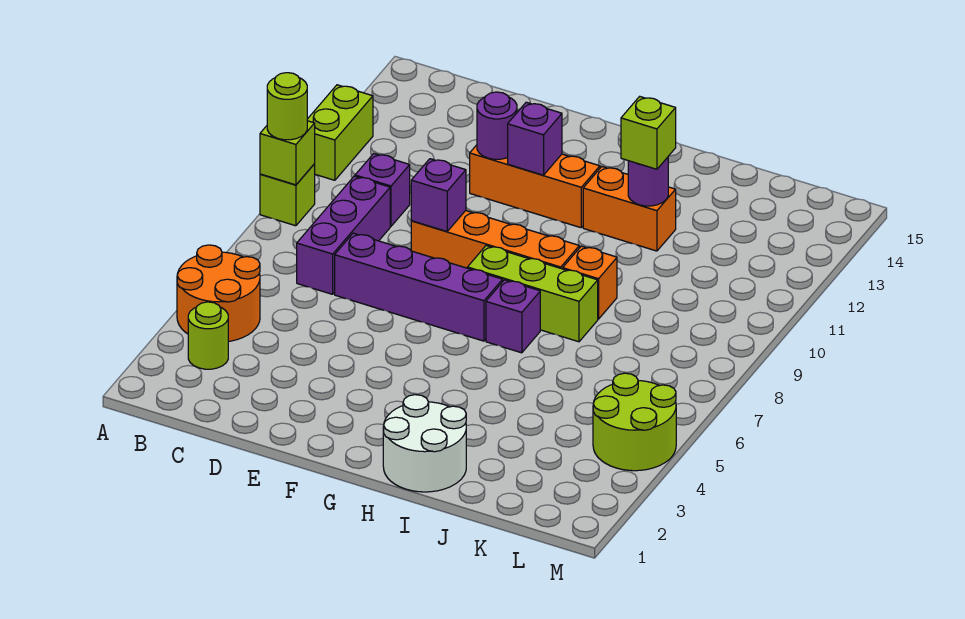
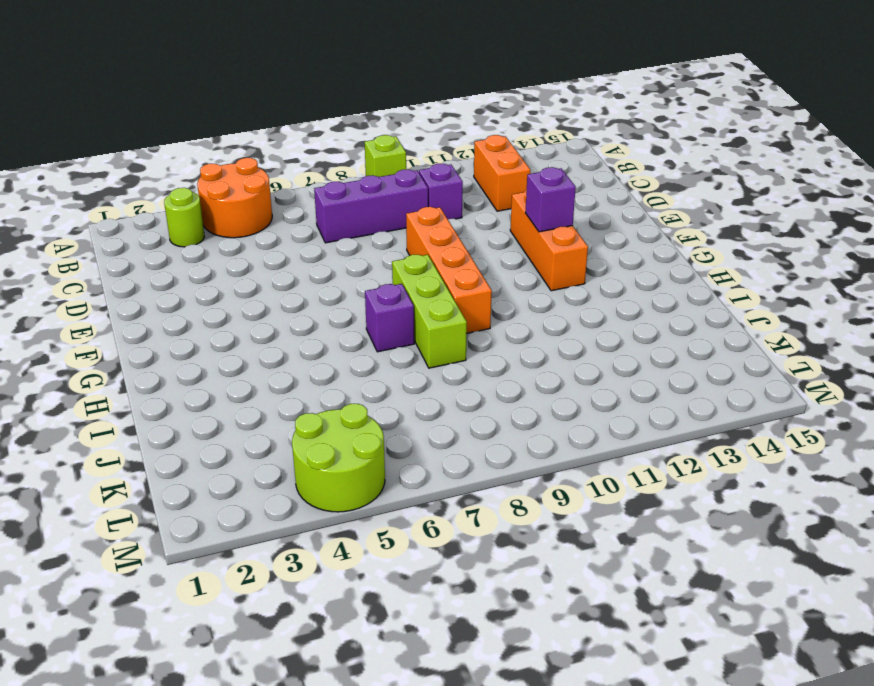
orange 1x2 brick [474,135,530,211] -> orange 1x2 brick moved to [583,167,676,251]
none -> lime 1x2 brick [307,85,373,180]
none -> purple 1x4 brick [335,233,503,341]
none -> white 2x2 round brick [383,395,466,492]

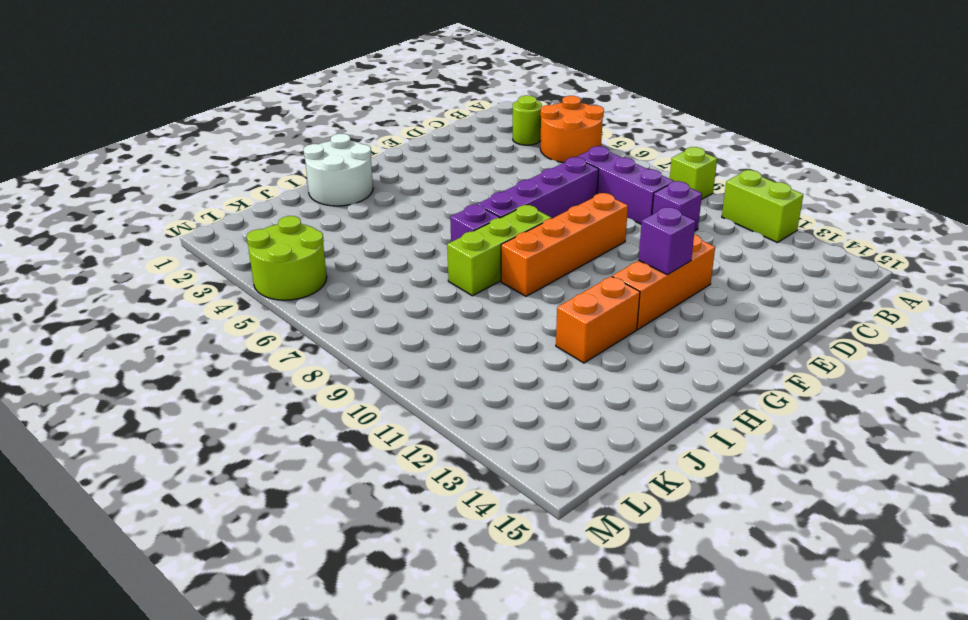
none -> orange 1x1 brick [563,246,617,319]
none -> lime 1x1 brick [260,121,315,185]
none -> purple 1x1 brick [411,159,466,231]

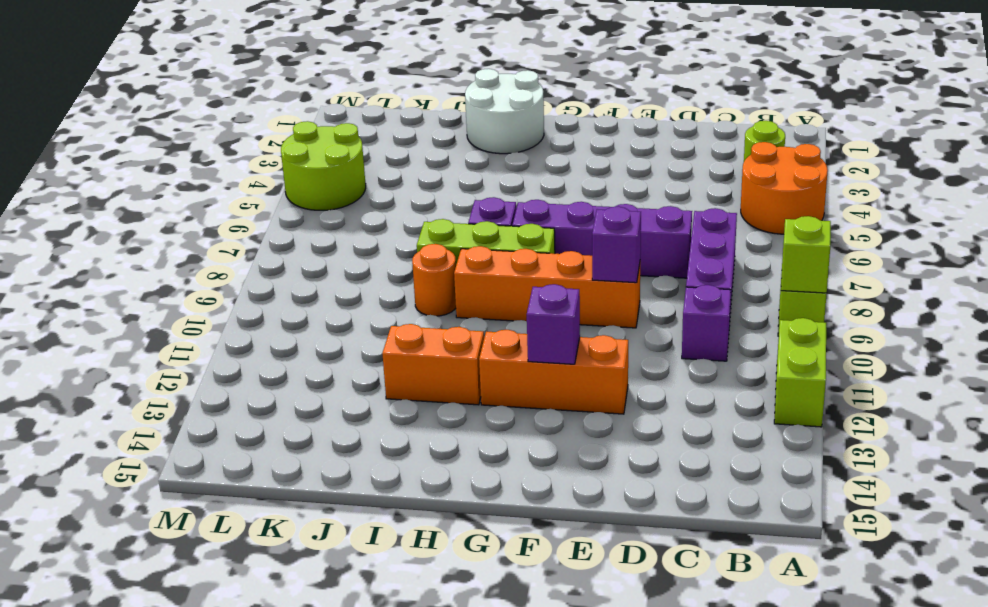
orange 1x1 round brick [412,244,456,316] -> orange 1x1 brick [563,246,617,319]
none -> purple 1x1 round brick [477,92,517,159]
none -> purple 1x1 round brick [628,157,668,206]
none -> lime 1x1 round brick [267,73,307,140]

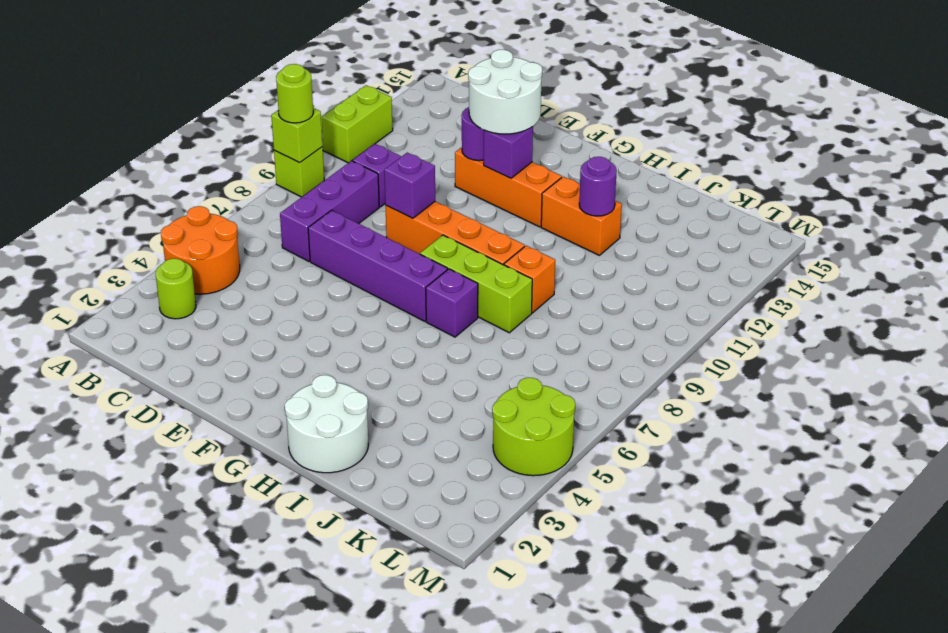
white 2x2 round brick [468,50,542,134] -> none
none -> lime 1x1 brick [621,96,676,169]

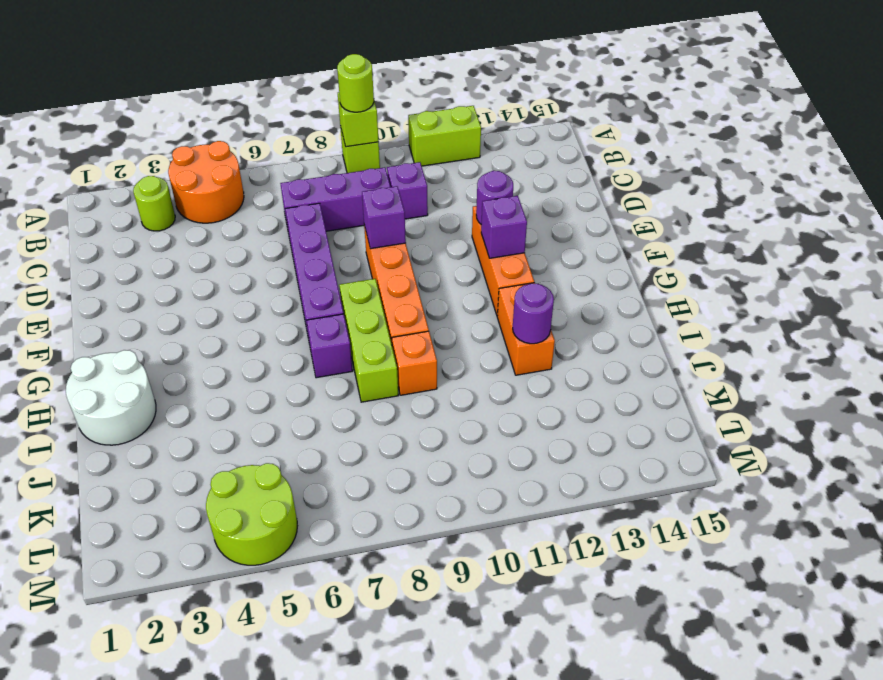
none -> lime 1x1 brick [621,96,676,169]

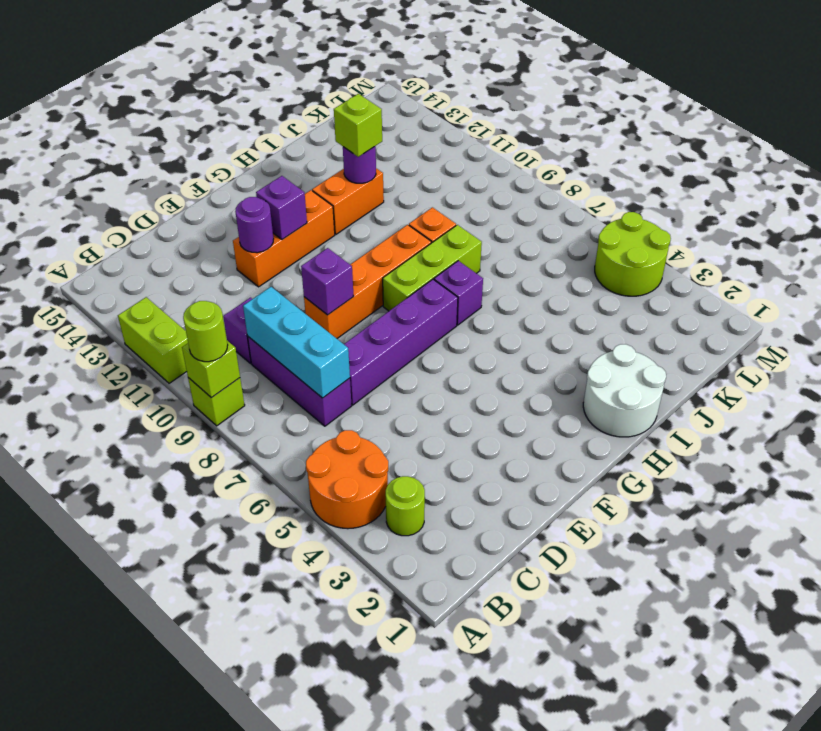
cyan 1x3 brick [243,287,350,398] -> none

